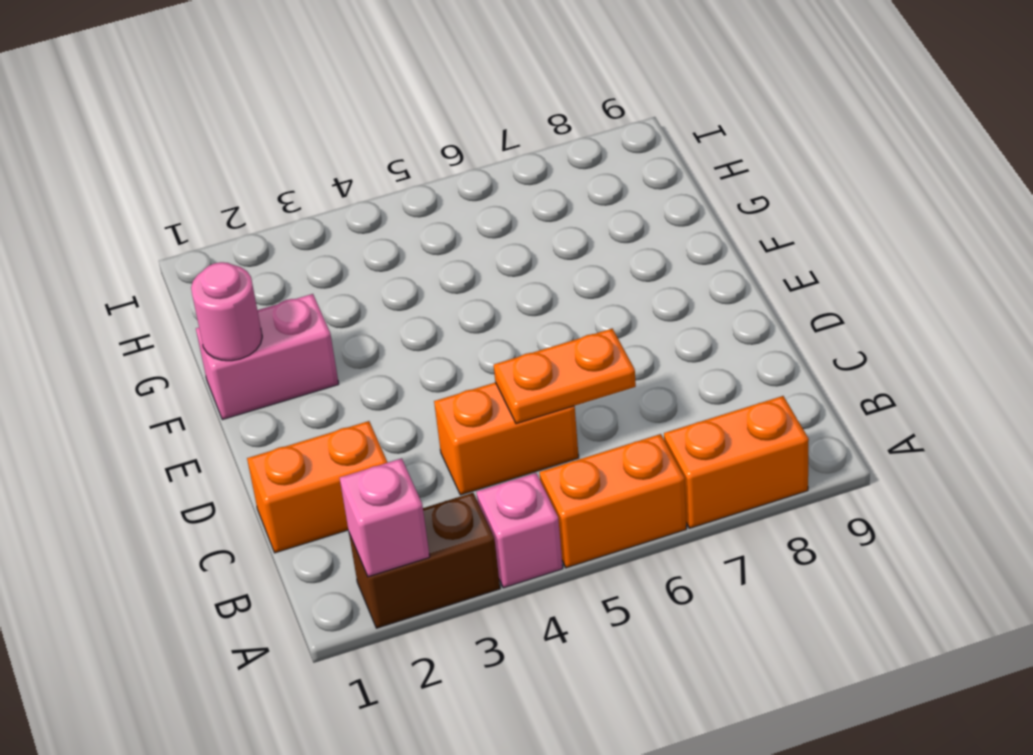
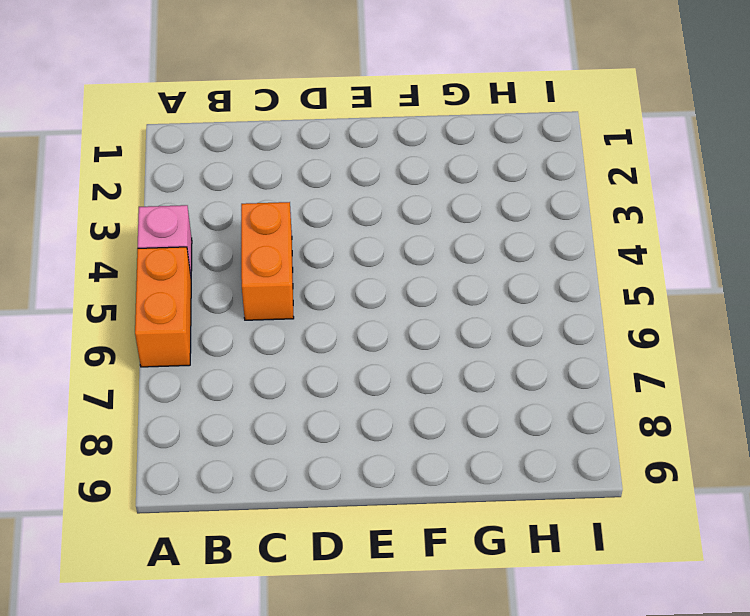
none -> brown 1x2 brick [349,493,500,628]
none -> orange 1x2 brick [664,396,809,528]

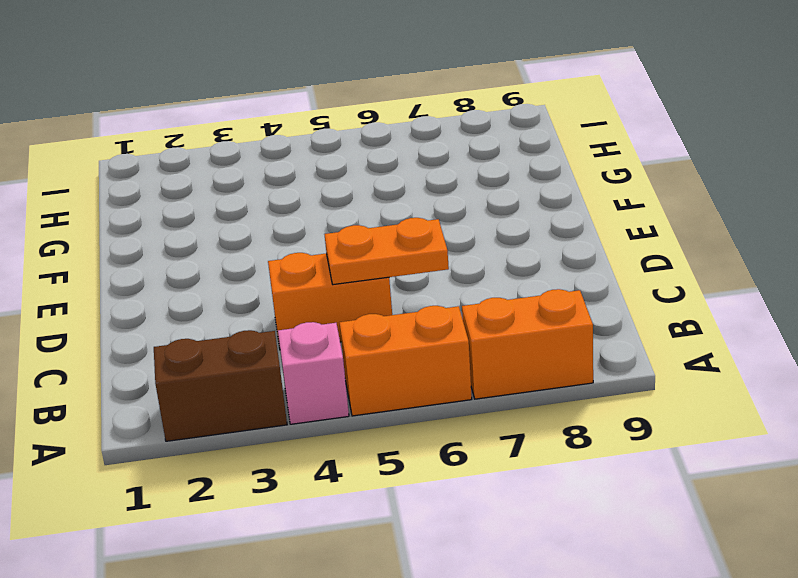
none -> orange 1x2 brick [247,421,388,553]
none -> pink 1x2 brick [196,294,339,420]

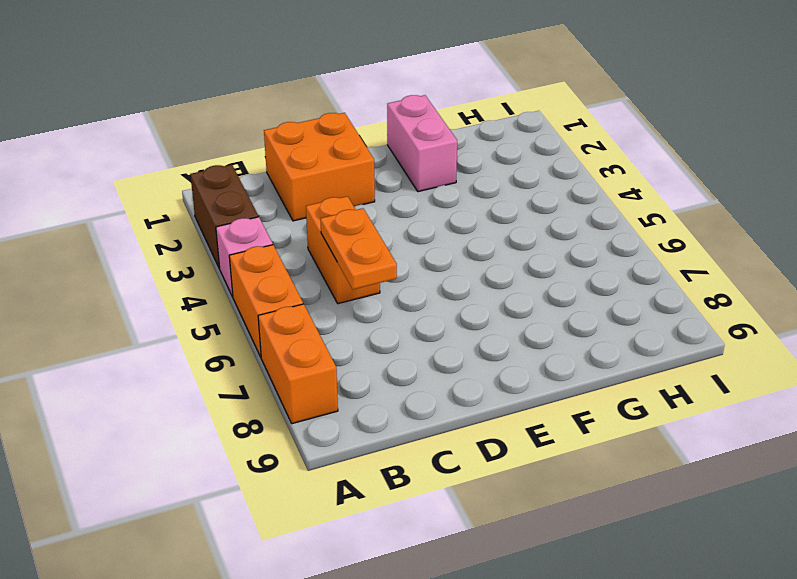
orange 2x2 brick [264,113,375,221] -> orange 1x2 brick [247,421,388,553]
none -> pink 1x1 brick [340,458,430,577]
none -> pink 1x1 round brick [191,262,262,361]

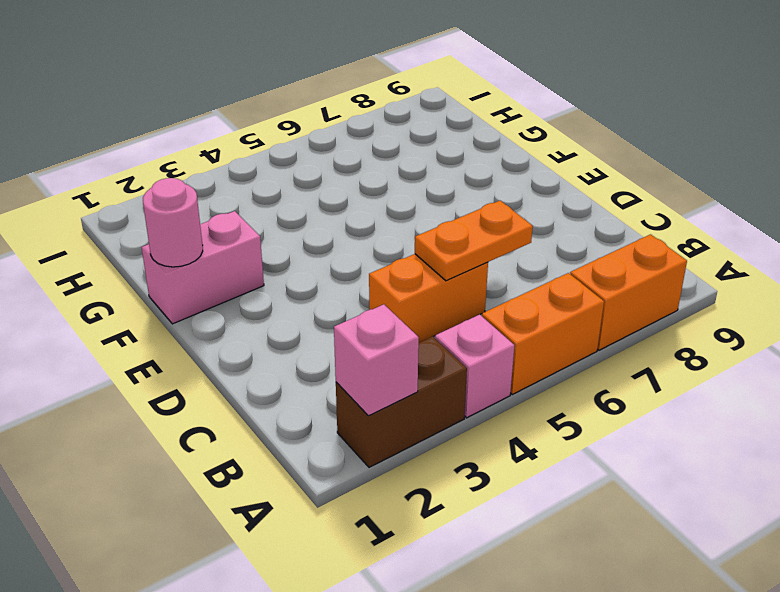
none -> orange 1x2 brick [247,421,388,553]

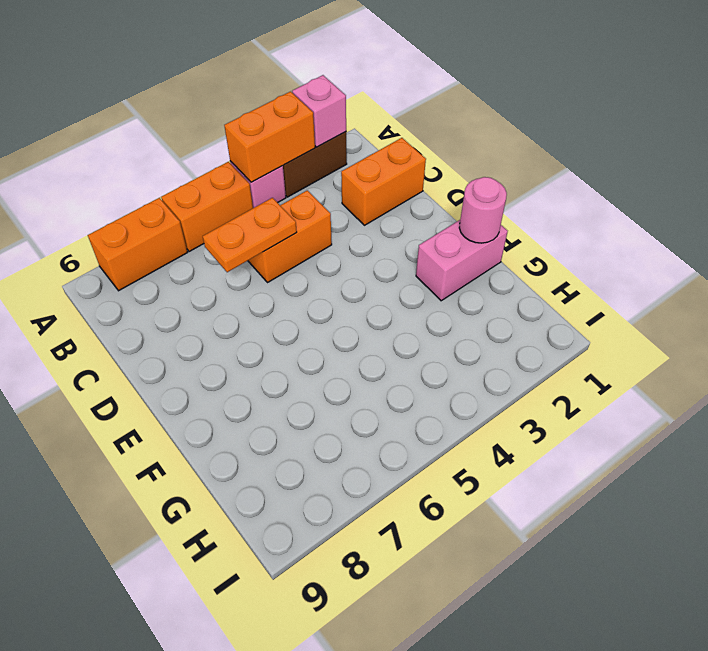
orange 1x2 brick [224,92,315,182] -> none

